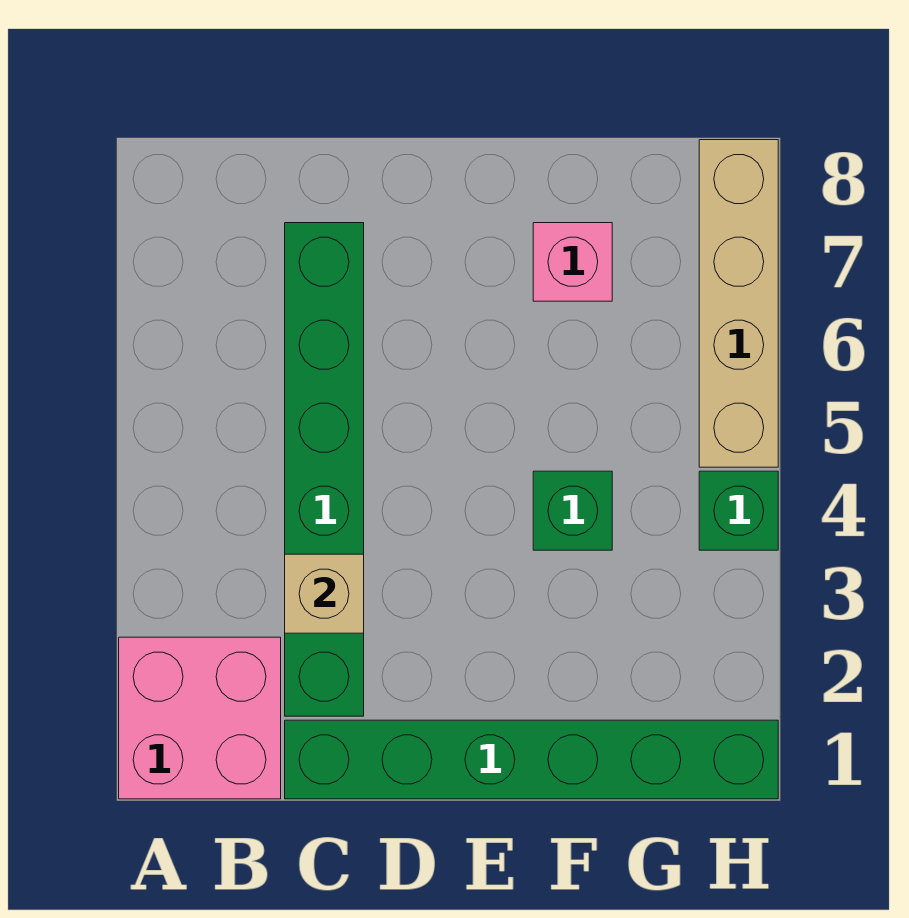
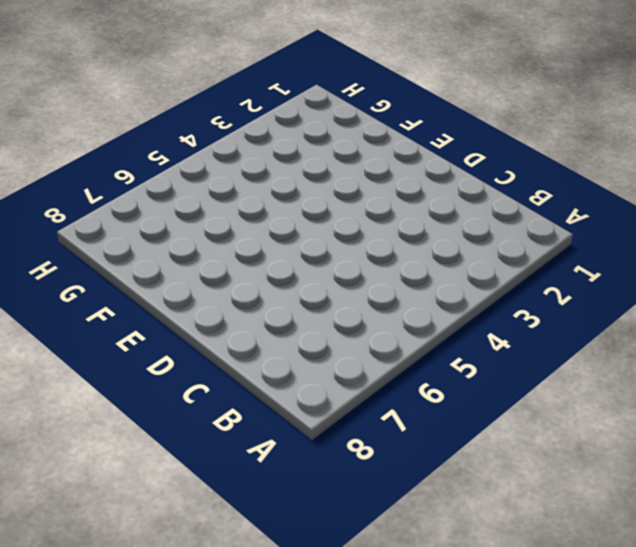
none -> pink 2x2 brick [119,637,281,799]
none -> green 1x6 brick [285,720,778,799]

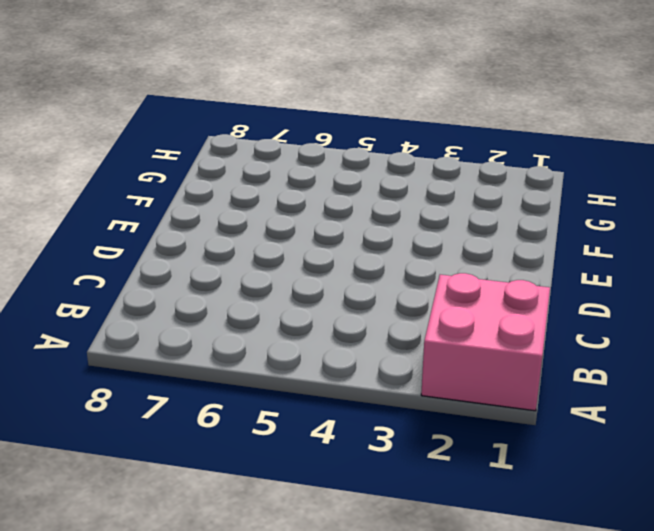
none -> green 1x6 brick [285,720,778,799]
none -> green 1x6 brick [285,223,364,716]

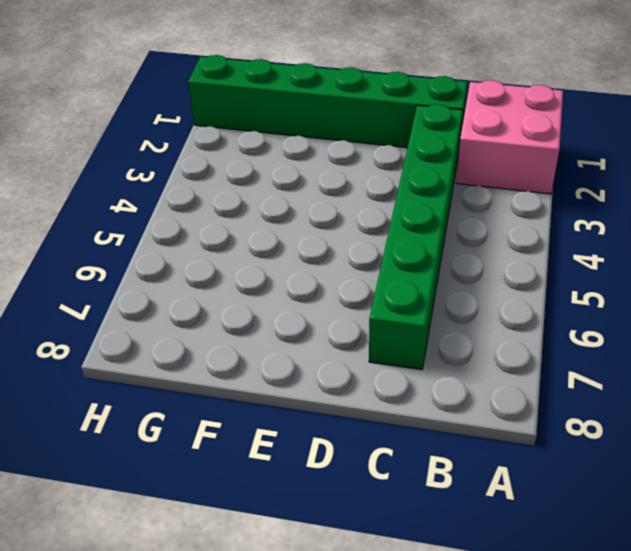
none -> green 1x1 brick [533,471,612,550]
none -> pink 1x1 brick [533,223,612,301]

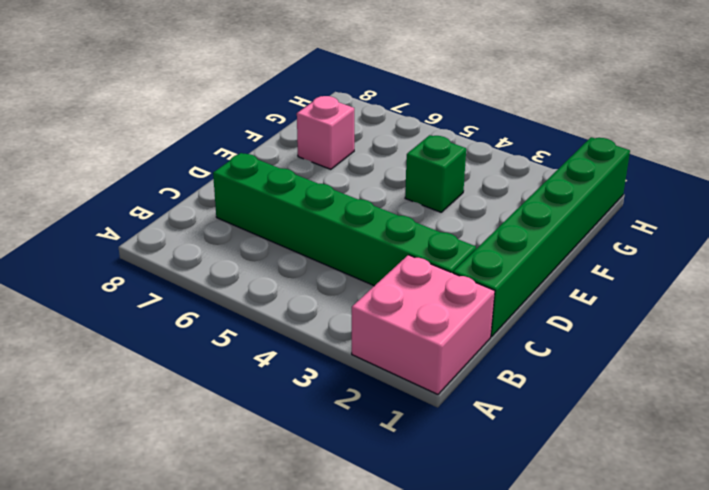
none -> green 1x1 brick [699,471,778,550]
none -> tan 1x4 brick [699,140,778,467]

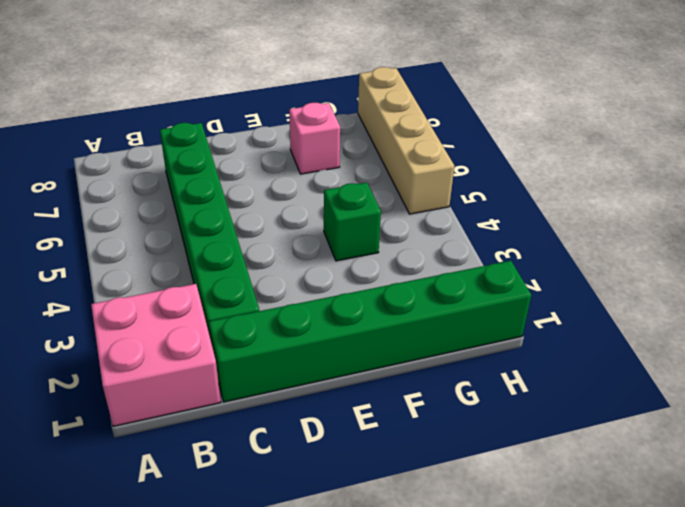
none -> green 1x1 brick [699,471,778,550]
none -> tan 1x1 brick [285,554,364,633]

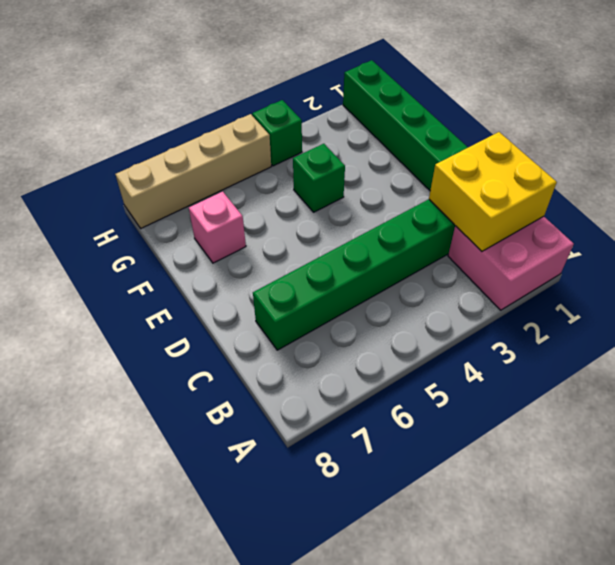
yellow 2x2 brick [429,132,557,251] -> none
none -> tan 1x1 brick [285,554,364,633]

